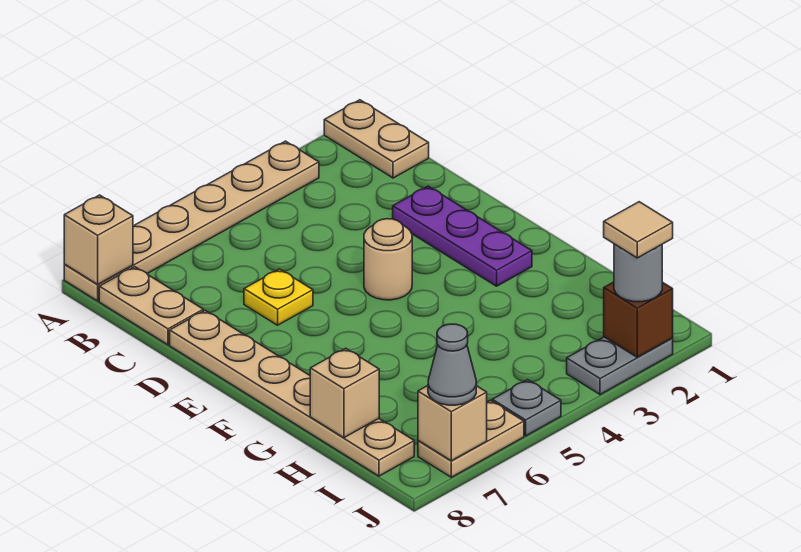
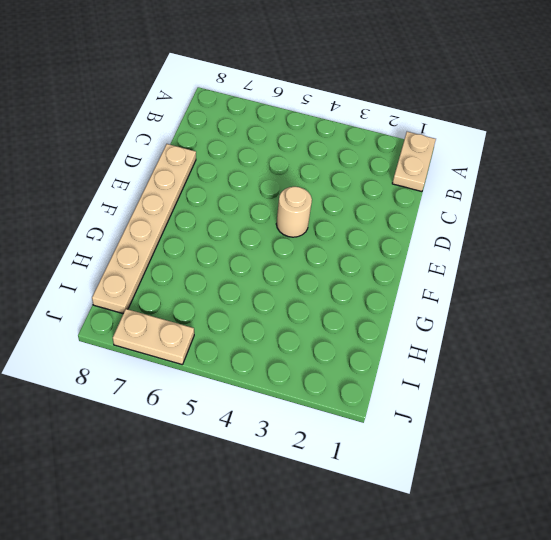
none -> tan 1x6 plate [64,141,319,301]
none -> tan 1x2 plate [99,267,203,345]
none -> purple 1x3 plate [393,186,532,286]

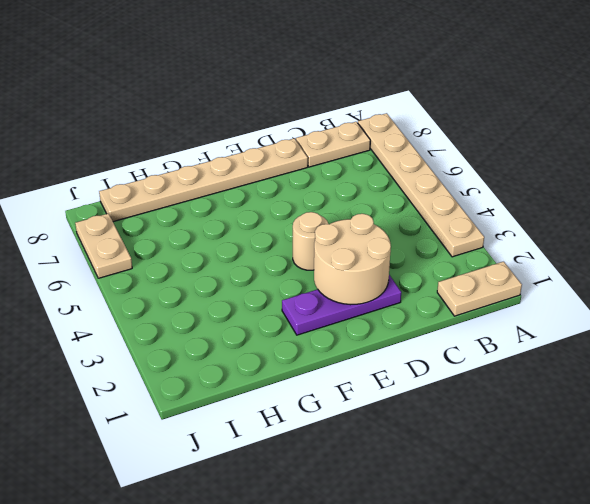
tan 2x2 round brick [314,214,391,305] -> none
none -> yellow 1x1 plate [244,269,313,325]
none -> grey 1x2 plate [567,337,673,395]
none -> grey 1x1 plate [492,380,561,436]

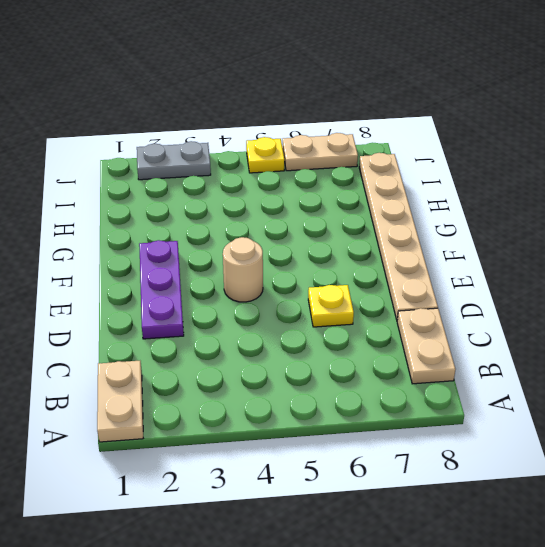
yellow 1x1 plate [246,137,284,173] -> grey 1x1 plate [492,380,561,436]
none -> tan 1x6 plate [64,141,319,301]
none -> tan 1x1 brick [64,195,133,284]
none -> tan 1x1 brick [310,348,379,438]

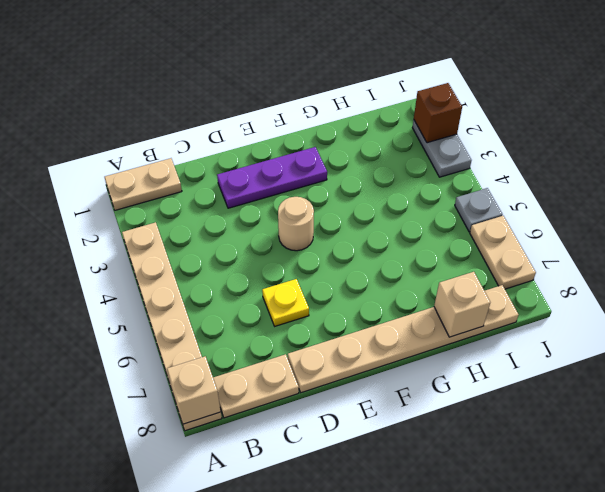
none -> tan 1x1 brick [418,386,487,461]
none -> grey 1x1 round brick [614,244,662,302]
none -> grey 1x1 cone [428,324,476,405]

